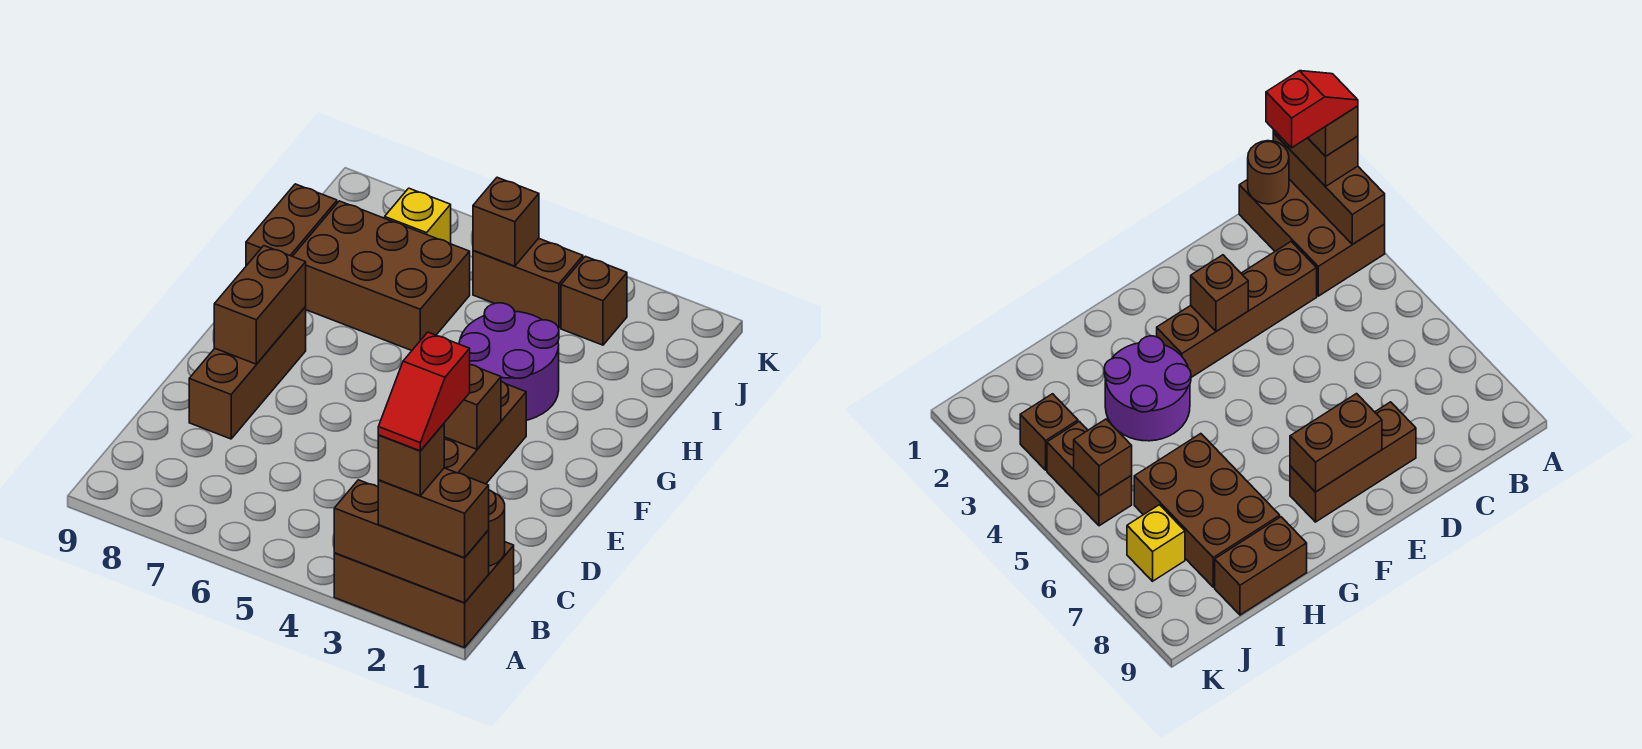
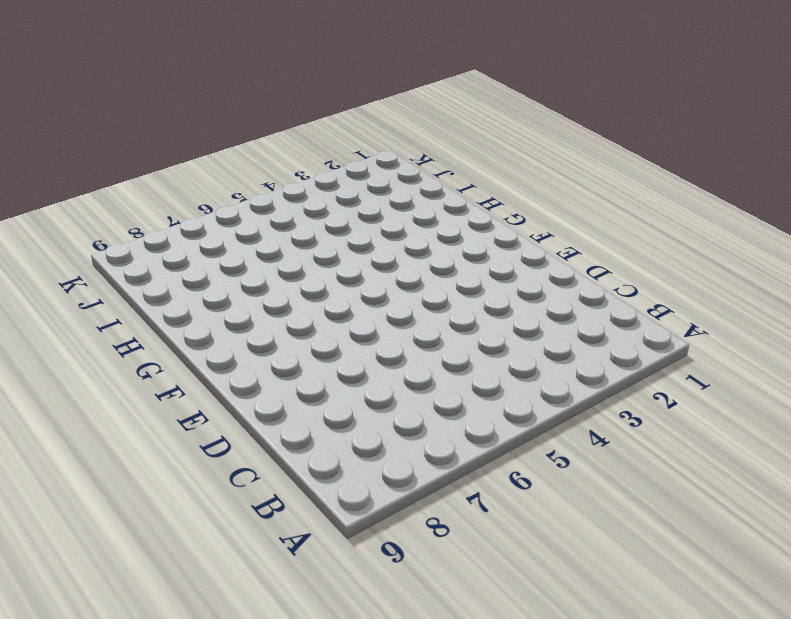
none -> brown 2x3 brick [334,542,514,648]
none -> brown 1x4 brick [444,381,526,484]
none -> brown 1x3 brick [189,307,306,439]

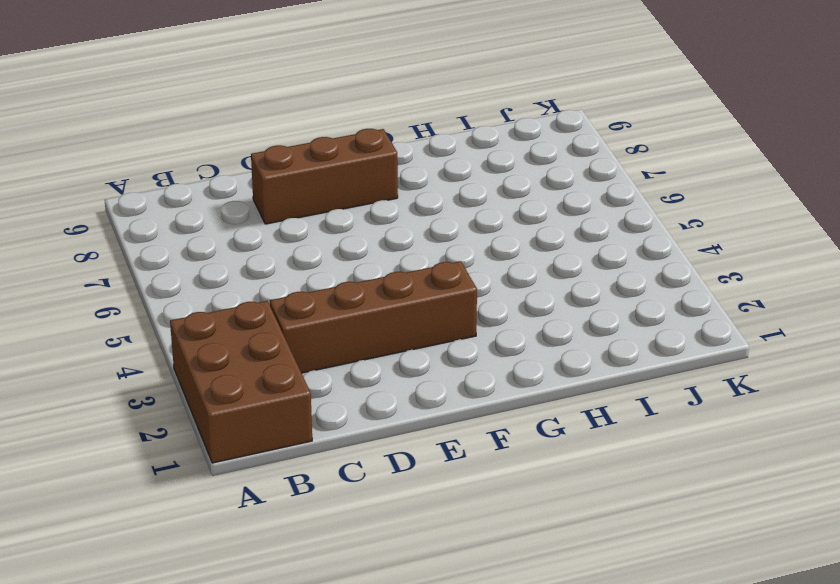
none -> purple 2x2 round brick [459,303,559,420]
none -> brown 2x3 brick [293,201,470,351]
none -> brown 1x2 brick [246,184,337,266]

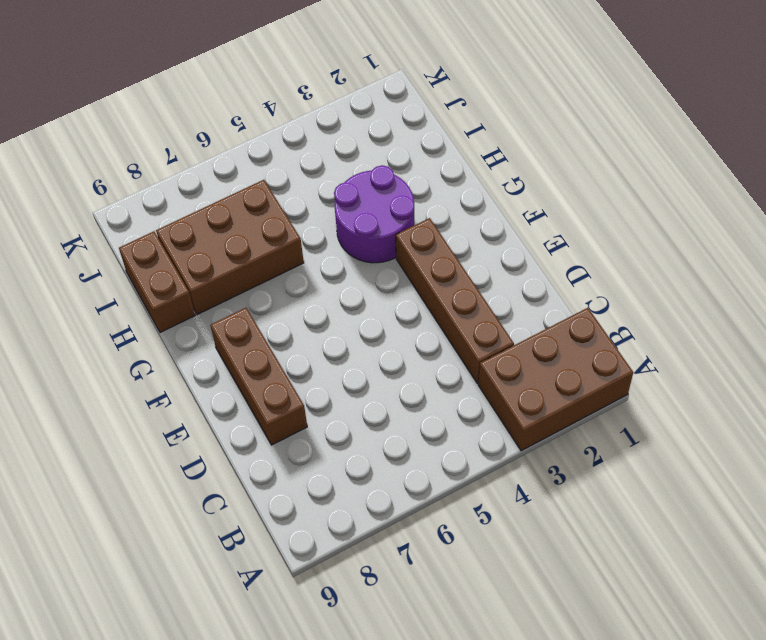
none -> brown 1x1 brick [561,256,627,345]
none -> brown 1x2 brick [473,238,583,328]
none -> yellow 1x1 brick [385,188,451,244]

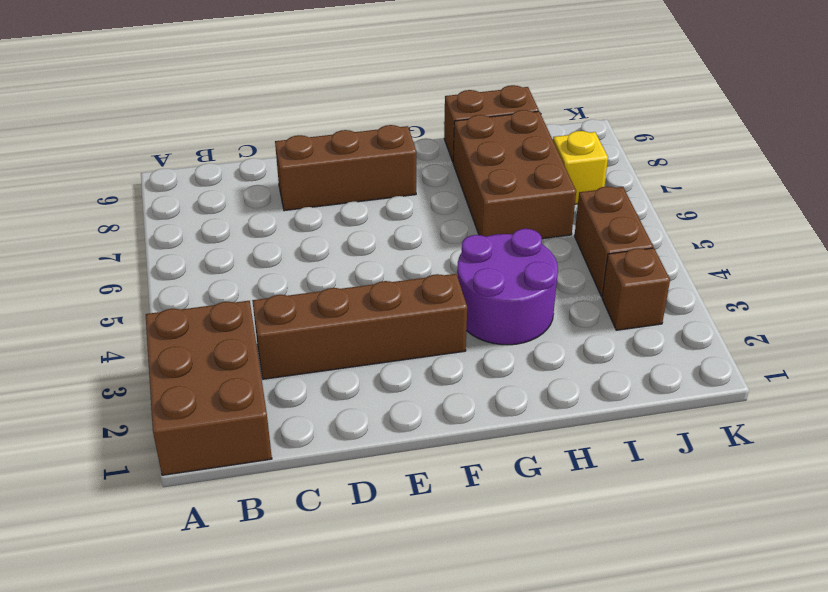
none -> brown 1x3 brick [334,480,489,603]
none -> brown 1x1 round brick [489,490,505,566]
none -> brown 1x1 brick [444,365,501,449]

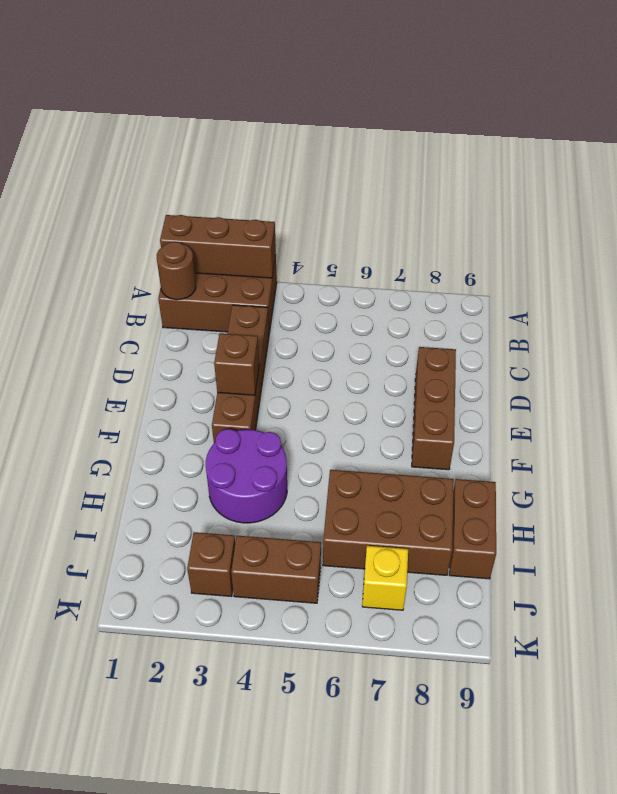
none -> brown 1x2 brick [214,246,306,364]
none -> brown 1x1 brick [473,177,539,266]
none -> brown 1x2 brick [378,468,489,558]

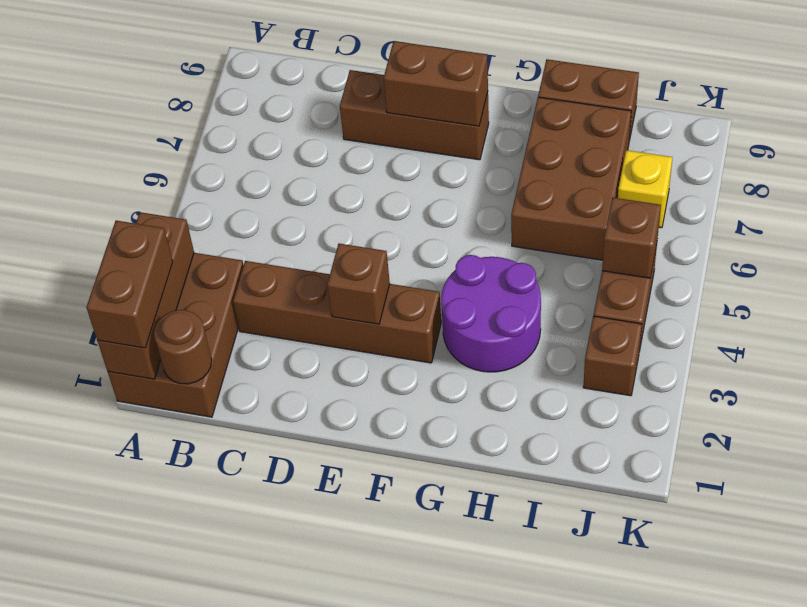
none -> brown 1x1 brick [378,424,444,496]
none -> red 1x2 slope [378,332,470,451]

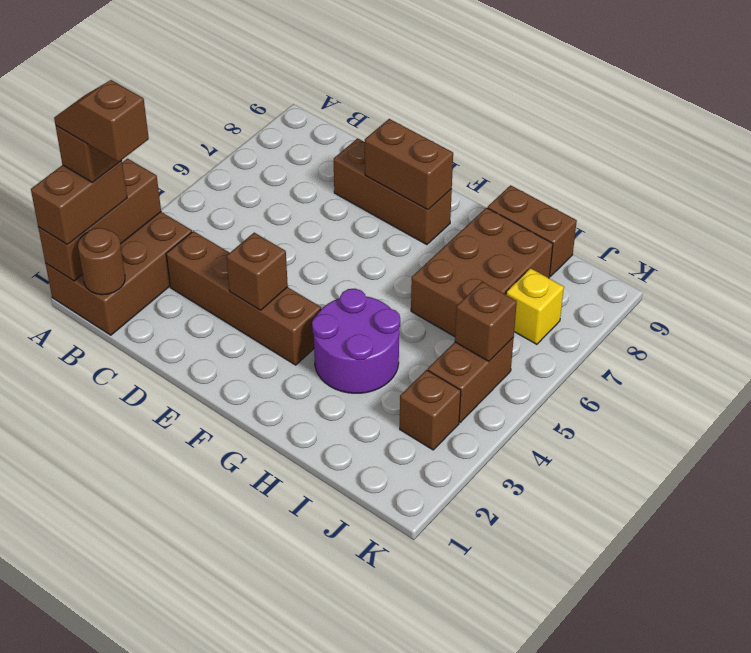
brown 1x2 slope [54,80,149,162] -> red 1x2 slope [378,332,470,451]

